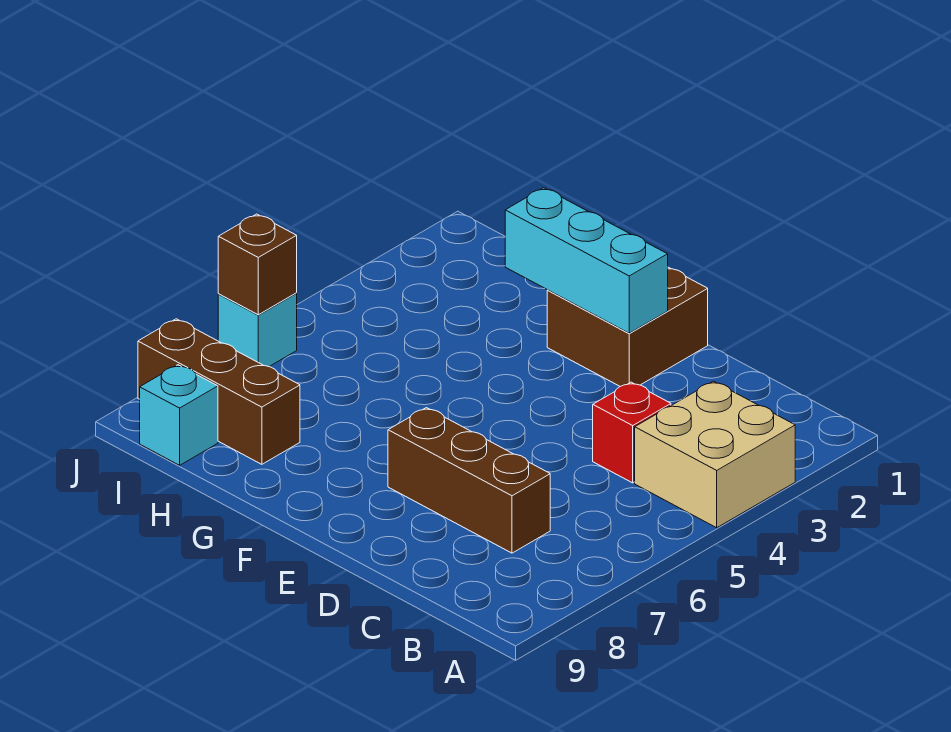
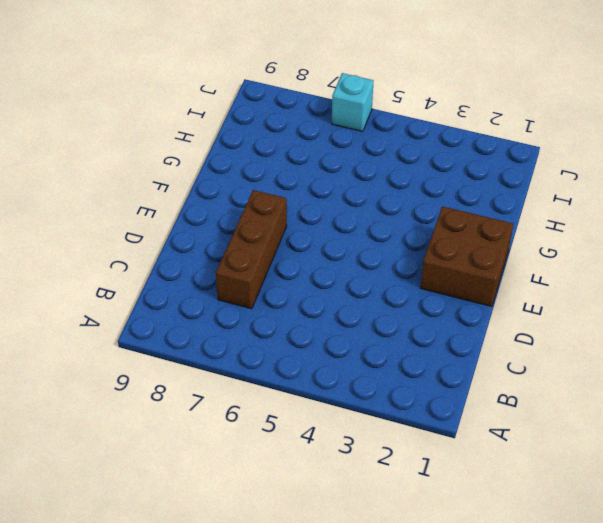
none -> tan 2x2 brick [635,381,795,528]
none -> red 1x1 brick [593,382,671,483]

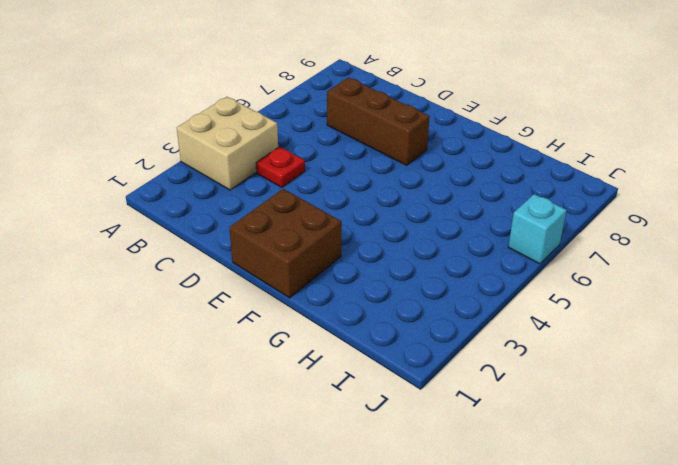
red 1x1 plate [256,147,305,187] -> red 1x1 brick [593,382,671,483]
none -> brown 1x3 brick [138,319,300,464]
none -> cyan 1x1 brick [140,365,218,465]

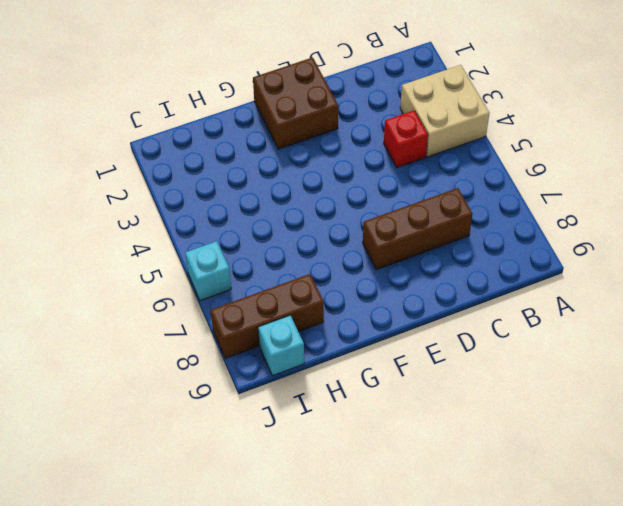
none -> cyan 1x3 brick [505,188,668,333]
none -> brown 1x1 brick [218,214,297,315]

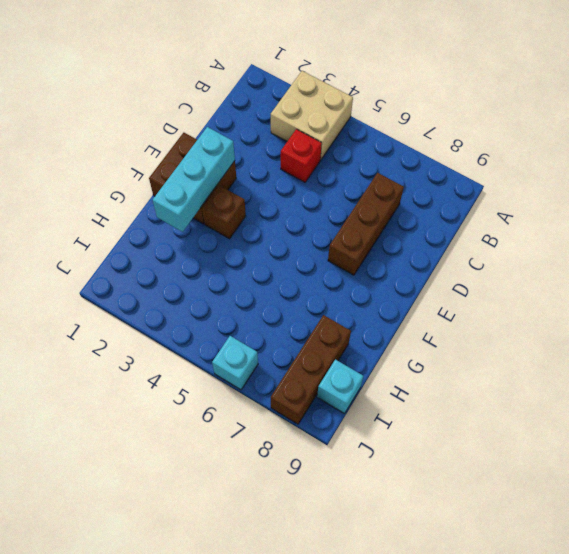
brown 1x1 brick [202,185,246,239] -> brown 1x1 brick moved to [218,214,297,315]

